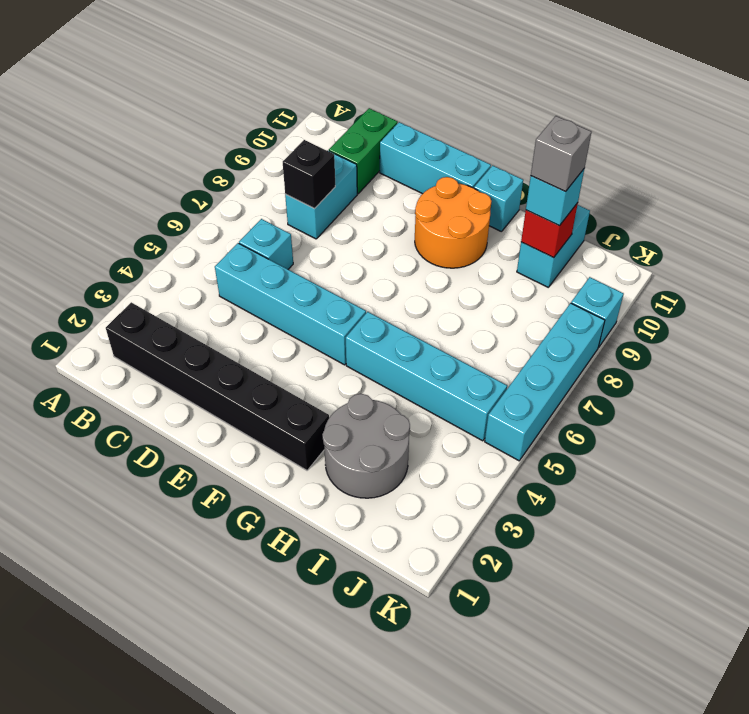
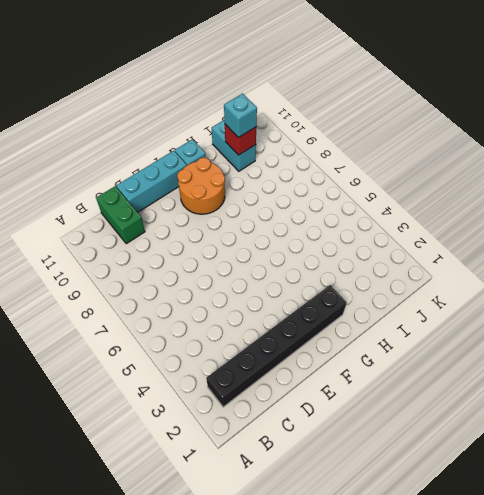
none -> cyan 1x4 brick [215,243,366,365]
none -> cyan 1x1 brick [239,219,293,269]
none -> cyan 1x2 brick [285,151,357,239]

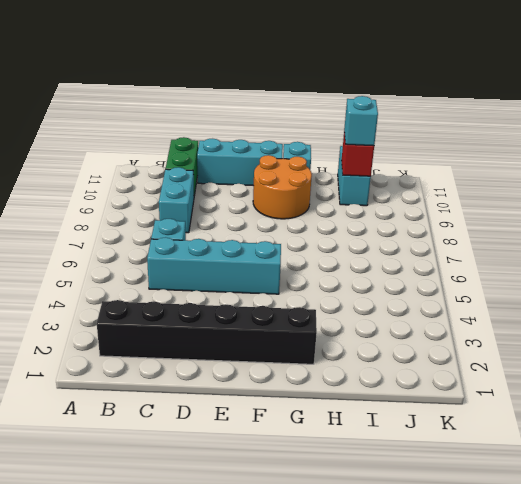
none -> cyan 1x4 brick [346,312,507,441]
none -> grey 2x2 round brick [322,394,410,498]
none -> cyan 1x4 brick [485,303,605,461]

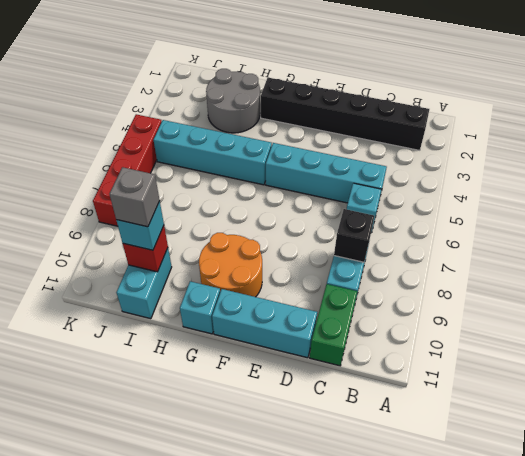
red 1x4 brick [93,114,162,226] -> cyan 1x4 brick [485,303,605,461]
none -> cyan 1x1 brick [571,277,624,348]

